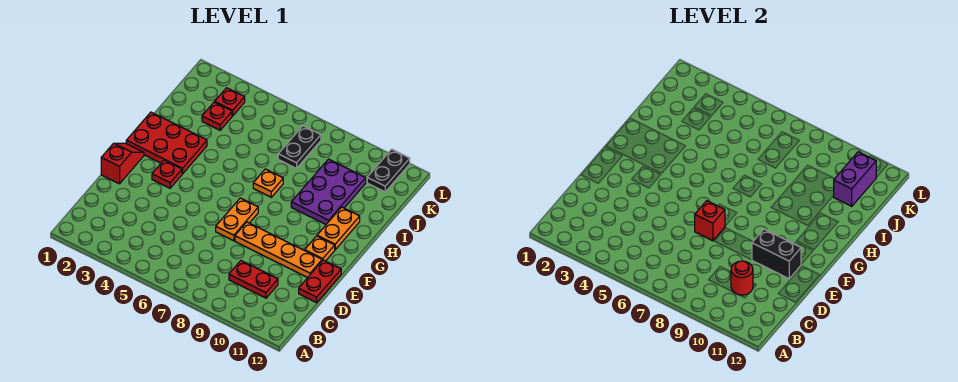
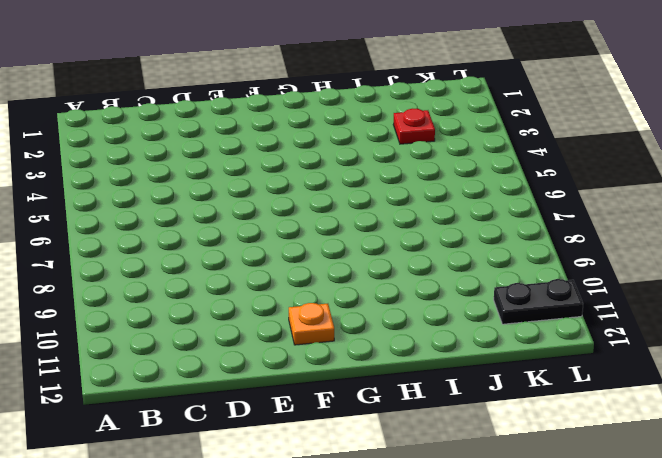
none -> red 1x2 plate [229,261,278,298]
none -> red 1x2 plate [299,260,341,303]
none -> red 1x2 slope [101,143,144,184]

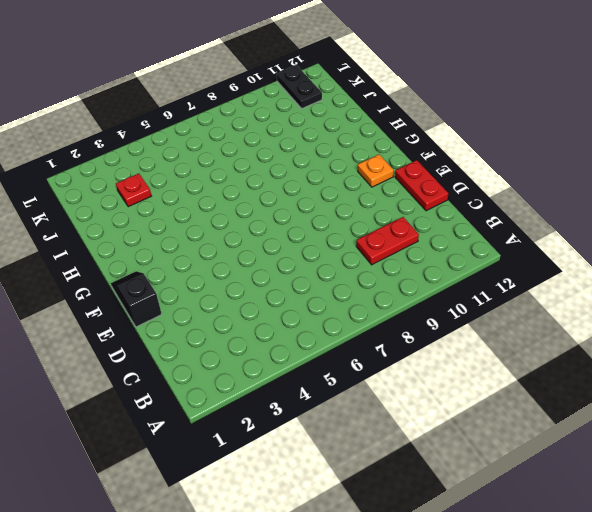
black 1x2 slope [111,271,161,327] -> red 1x2 slope [101,143,144,184]
none -> orange 1x2 plate [216,198,258,241]
none -> orange 1x4 plate [235,222,322,278]
none -> red 1x1 plate [152,160,182,188]

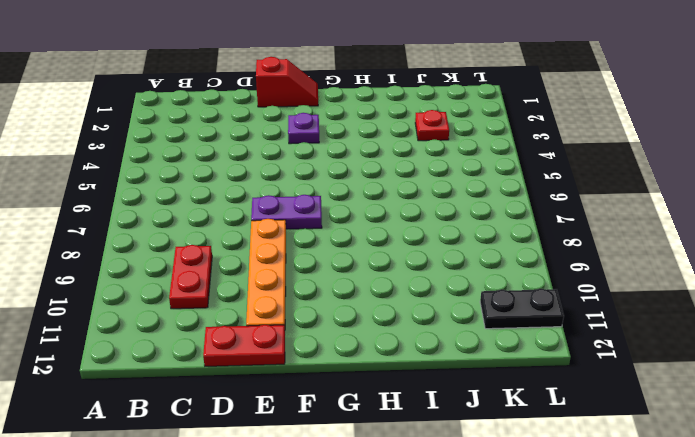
purple 1x2 plate [251,195,322,229] -> orange 1x2 plate [216,198,258,241]
purple 1x1 plate [288,113,319,144] -> red 1x1 plate [152,160,182,188]
none -> orange 1x1 plate [305,236,335,261]
none -> red 2x3 plate [126,112,207,174]
none -> orange 1x2 plate [317,207,360,250]

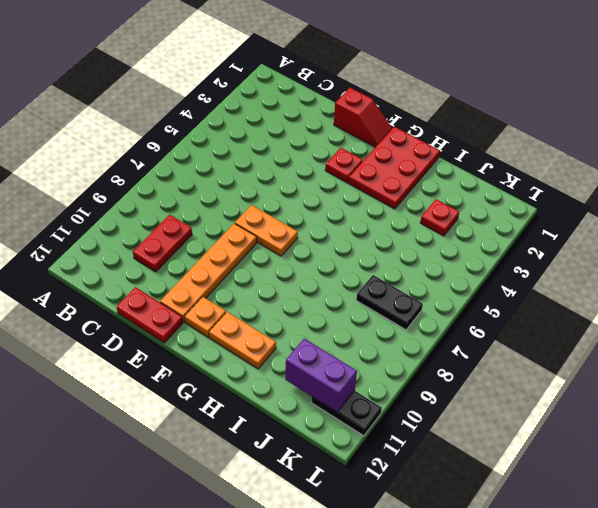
none -> orange 1x1 plate [253,169,283,197]
none -> purple 2x3 plate [291,159,366,224]
none -> red 1x1 plate [215,88,245,116]

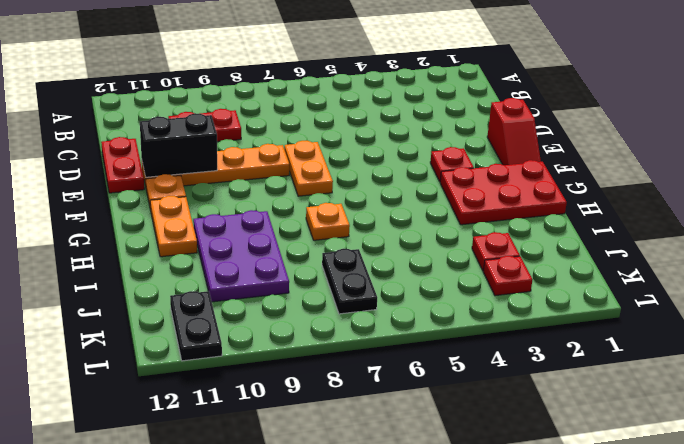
none -> red 1x1 round brick [731,261,753,295]
none -> red 1x1 brick [695,201,725,241]
none -> purple 1x2 brick [834,152,876,206]

